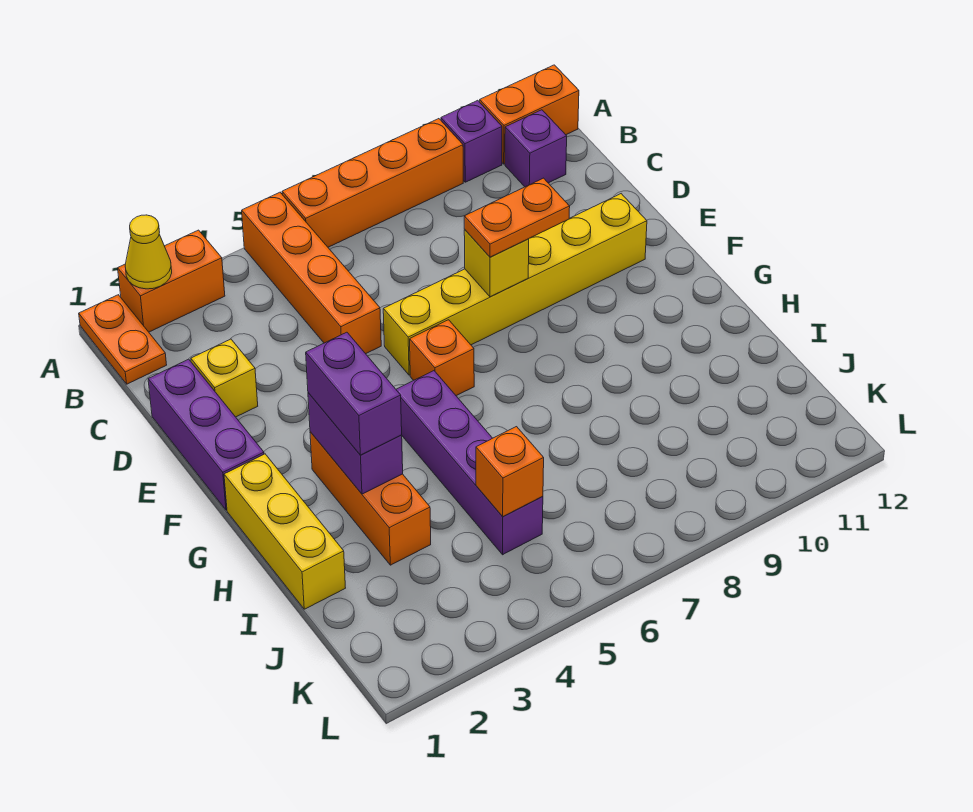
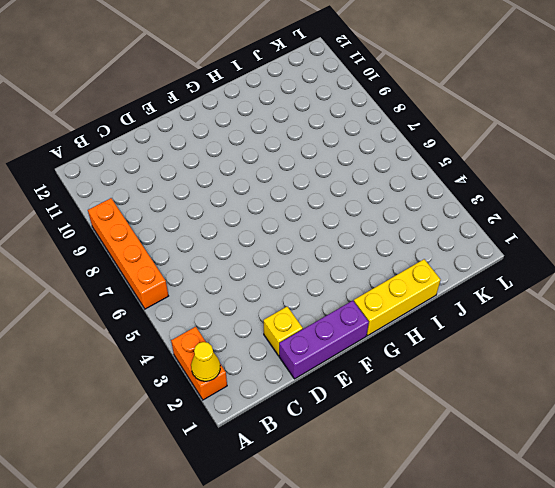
none -> orange 1x2 plate [79,295,167,384]
none -> orange 1x4 brick [242,192,381,354]
none -> purple 1x1 brick [441,100,502,182]

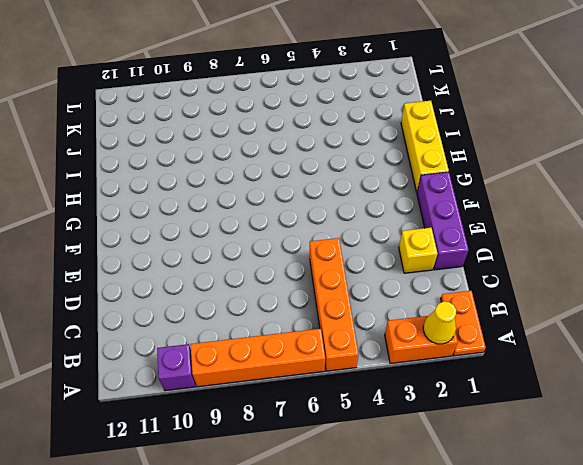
none -> orange 1x2 brick [480,65,579,164]
none -> purple 1x1 brick [505,110,567,187]
none -> yellow 1x6 brick [383,194,647,375]

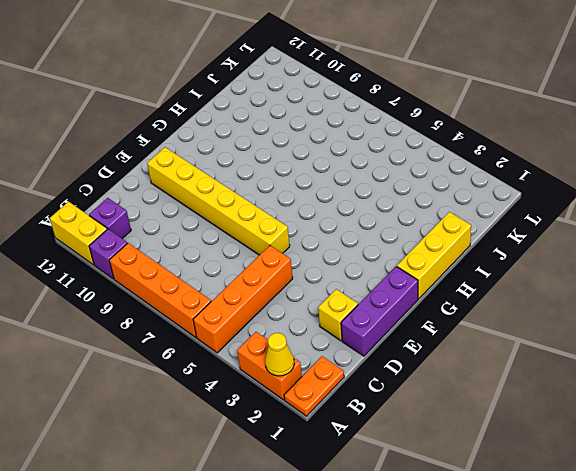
yellow 1x2 brick [50,202,107,265] -> orange 1x2 brick [480,65,579,164]
none -> orange 1x1 brick [410,320,474,396]
none -> orange 1x3 brick [310,432,431,565]
none -> purple 1x4 brick [396,371,543,555]

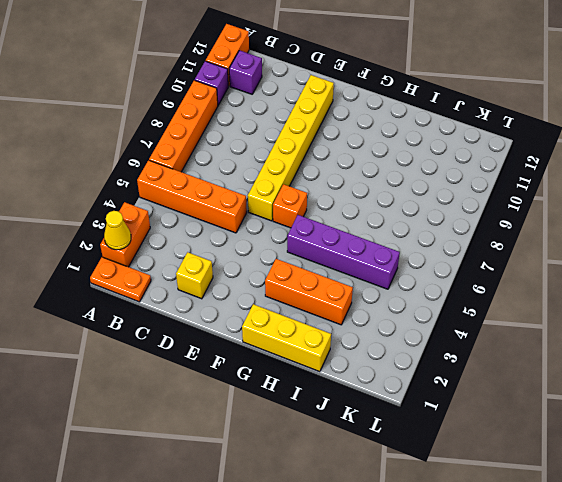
none -> purple 1x3 brick [148,359,264,510]
none -> yellow 1x1 brick [464,230,529,297]
none -> purple 1x2 brick [308,393,403,494]

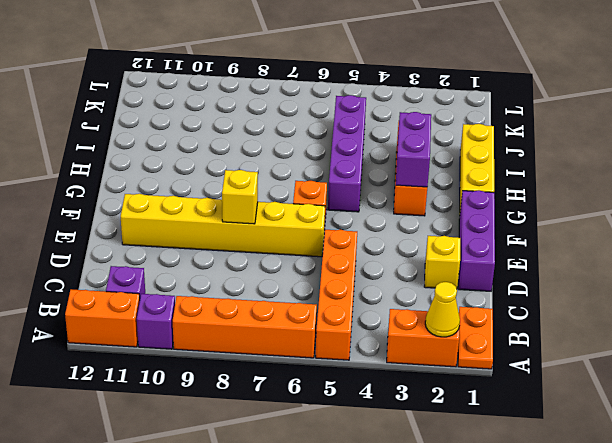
none -> orange 1x1 brick [476,427,544,517]
none -> orange 1x2 plate [464,178,570,257]
none -> purple 1x2 brick [306,332,402,455]

